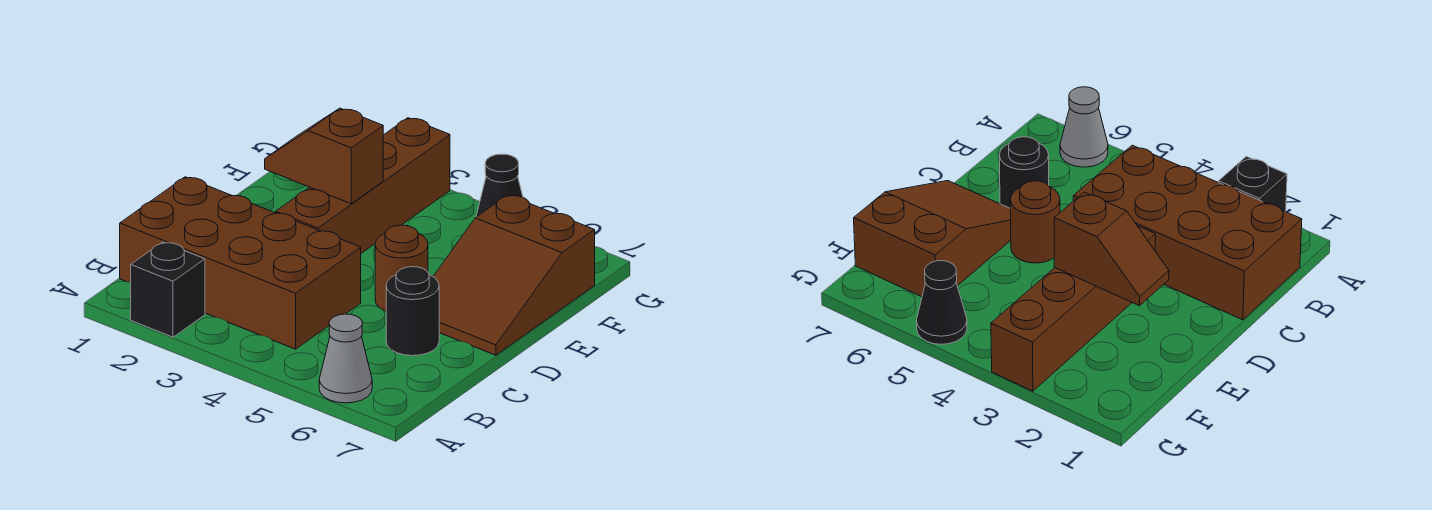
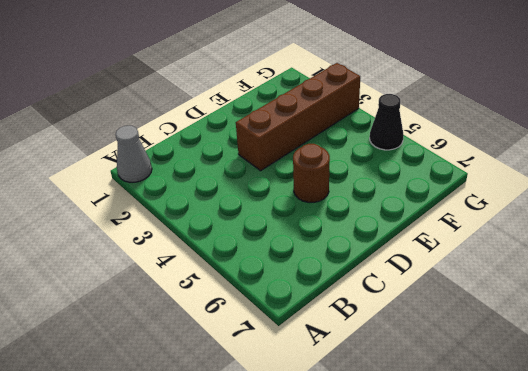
grey 1x1 cone [116,126,152,182] -> grey 1x1 cone moved to [319,314,372,403]
none -> black 1x1 brick [131,242,205,337]
none -> brown 2x4 brick [120,177,361,349]

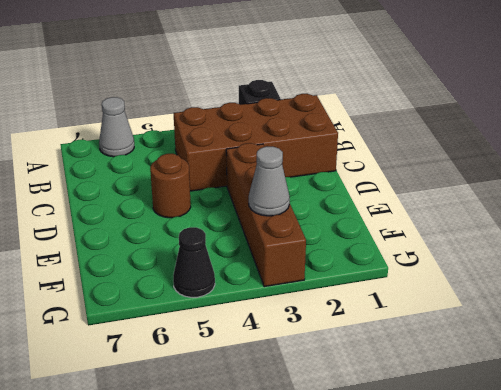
grey 1x1 cone [249,146,290,216] -> none
none -> black 1x1 round brick [386,267,439,356]
none -> brown 2x3 slope [433,195,595,355]

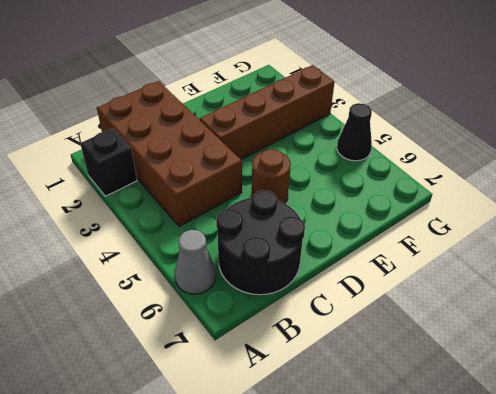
black 2x2 round brick [216,190,305,295] -> black 1x1 round brick [386,267,439,356]
none -> brown 2x3 slope [433,195,595,355]
none -> brown 1x2 slope [265,108,383,204]

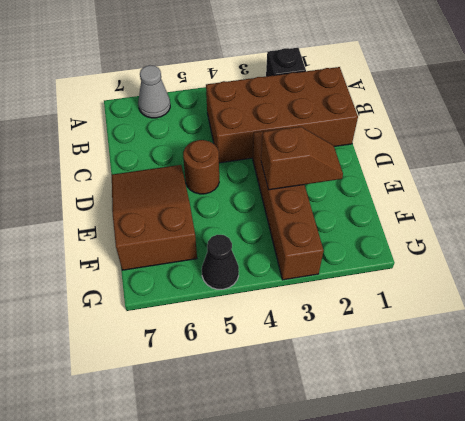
none -> black 1x1 round brick [386,267,439,356]

